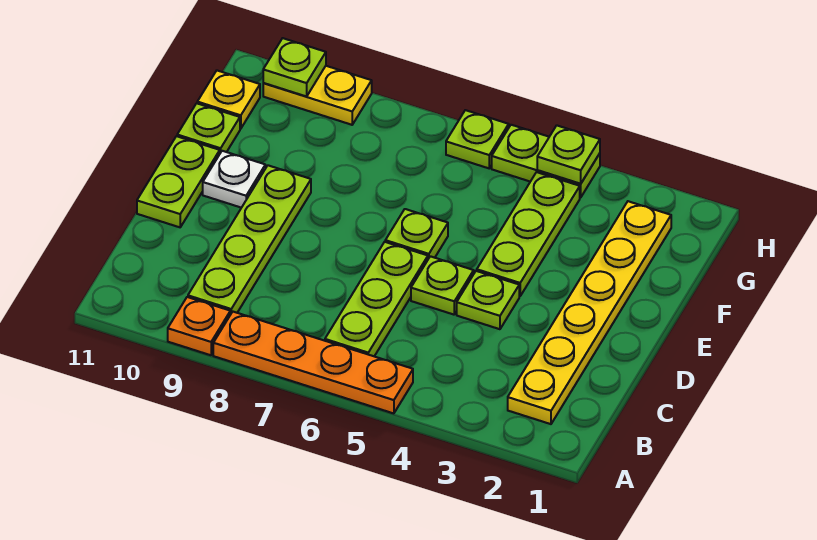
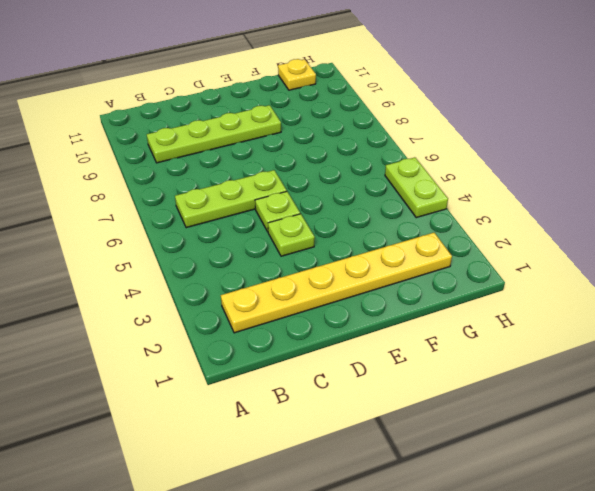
none -> orange 1x4 plate [213,312,413,413]
none -> orange 1x1 plate [168,297,230,355]
none -> lime 1x2 plate [137,136,220,227]

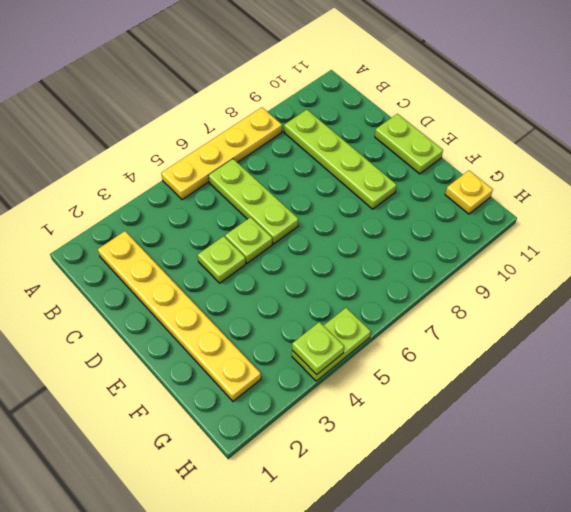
yellow 1x4 plate [161,107,282,200] -> orange 1x4 plate [213,312,413,413]
none -> orange 1x1 plate [168,297,230,355]
none -> lime 1x3 plate [477,172,580,296]
none -> lime 1x1 plate [385,209,448,259]

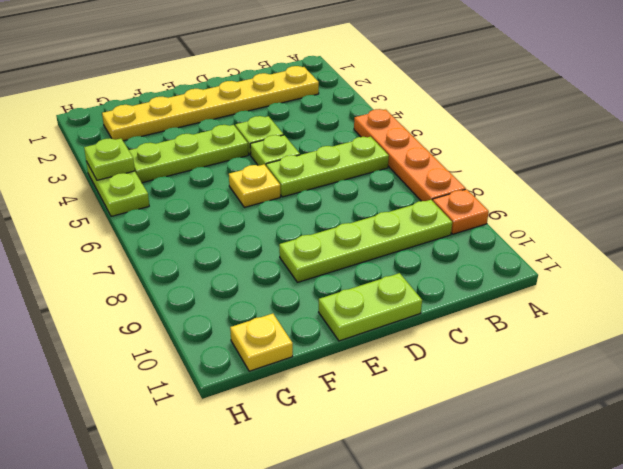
yellow 1x1 plate [229,164,280,207] -> lime 1x1 plate [385,209,448,259]
none -> white 1x1 plate [203,151,265,208]
none -> lime 1x1 plate [177,103,240,153]
none -> lime 1x1 plate [446,110,509,168]

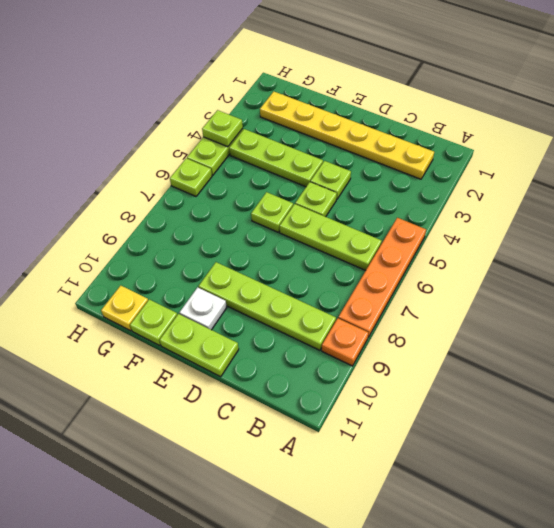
none -> yellow 1x2 plate [263,66,372,125]
none -> lime 1x1 plate [263,38,326,96]

